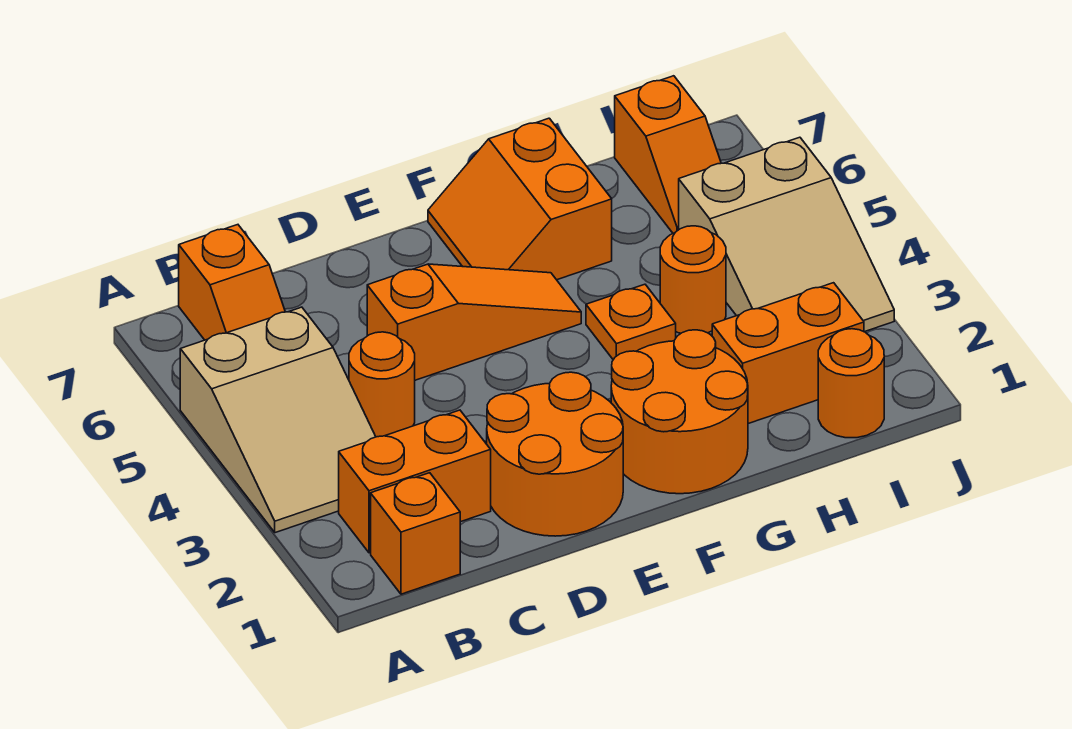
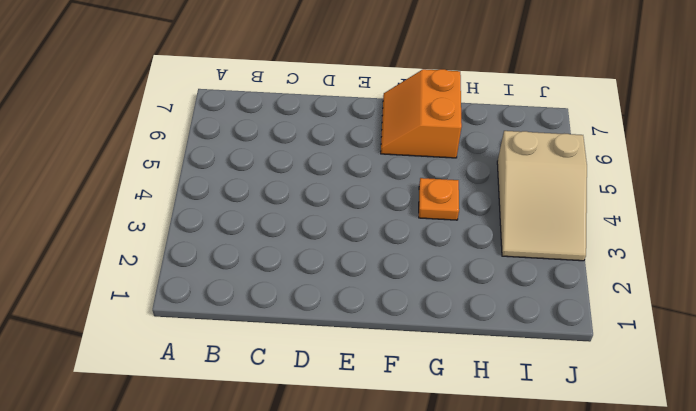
none -> tan 2x3 slope [180,307,376,533]
none -> orange 1x1 brick [371,473,460,594]
none -> orange 1x2 brick [339,410,491,553]

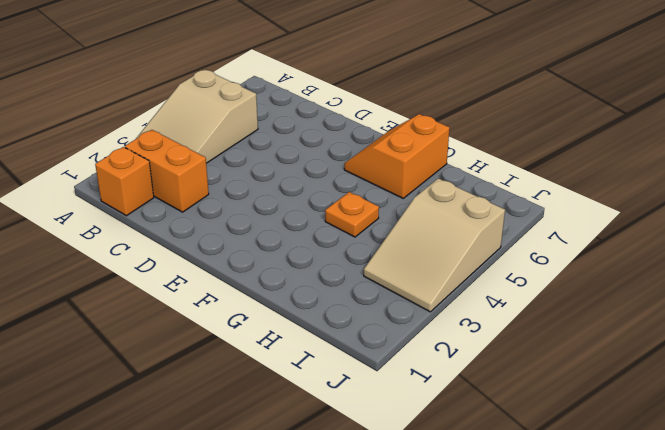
none -> orange 1x2 slope [179,225,285,340]
none -> orange 1x1 round brick [349,332,415,437]
none -> orange 2x2 round brick [487,372,623,536]

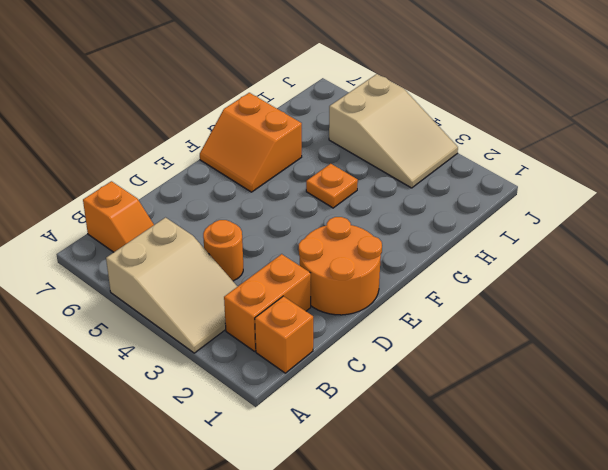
none -> orange 1x3 slope [367,264,581,380]
none -> orange 2x2 round brick [611,330,748,494]
none -> orange 1x2 brick [712,283,864,424]

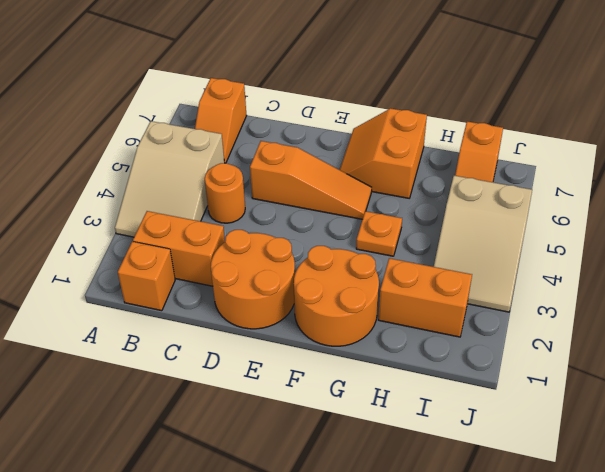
none -> orange 1x1 round brick [660,226,726,333]
none -> orange 1x1 round brick [818,329,884,438]

